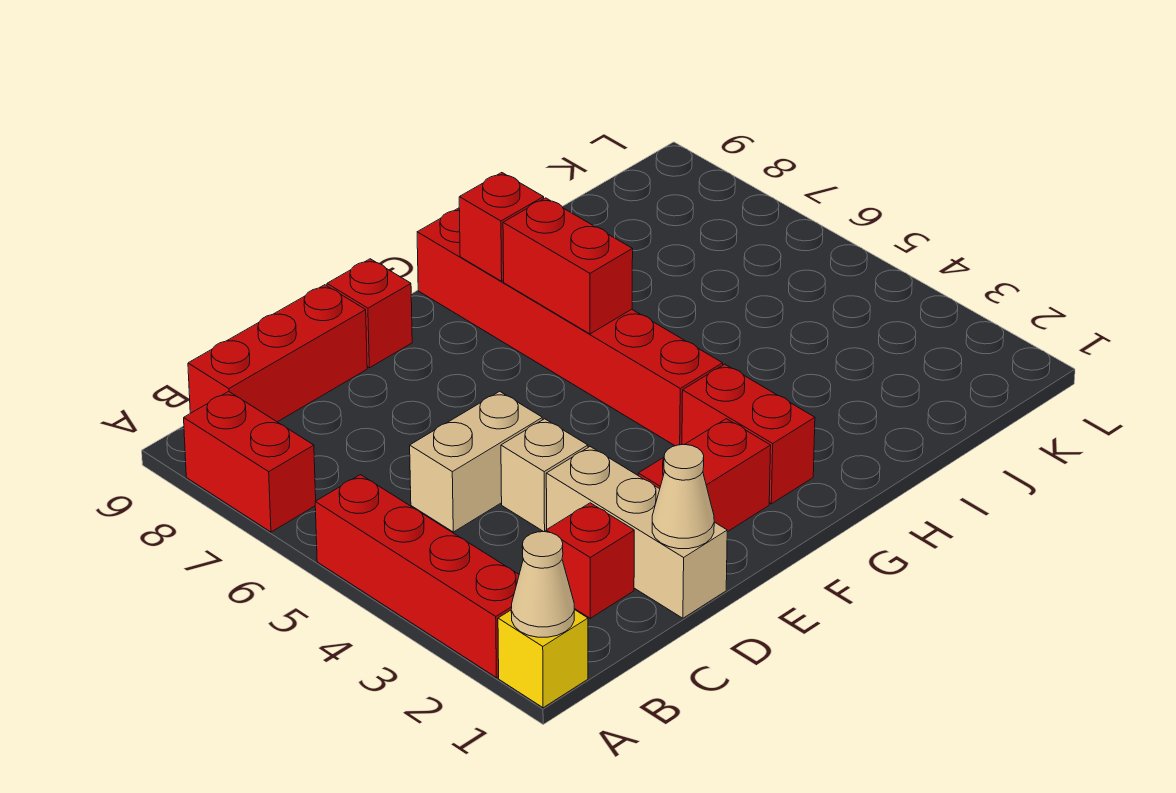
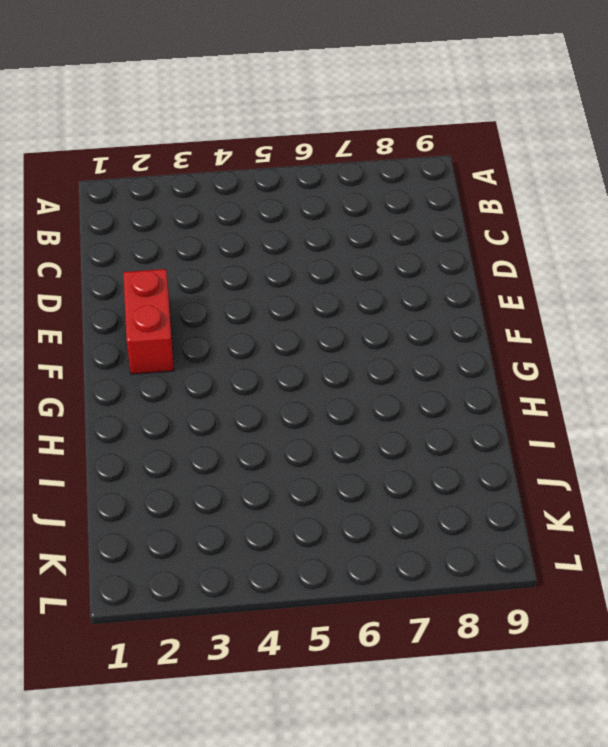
none -> yellow 1x1 brick [498,610,588,708]
none -> red 1x4 brick [315,475,519,678]
none -> red 1x2 brick [184,391,316,532]

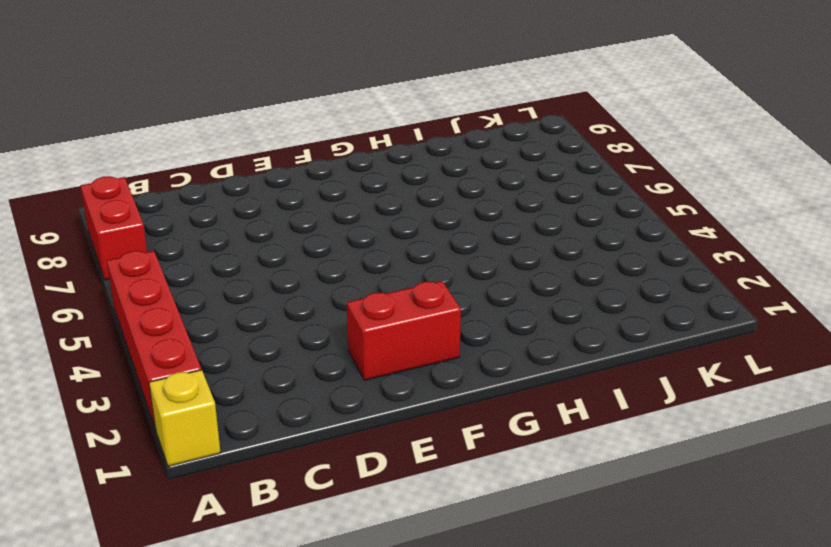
none -> red 1x3 brick [188,285,367,422]
none -> red 1x1 brick [546,503,634,618]
none -> tan 1x2 brick [410,391,543,532]

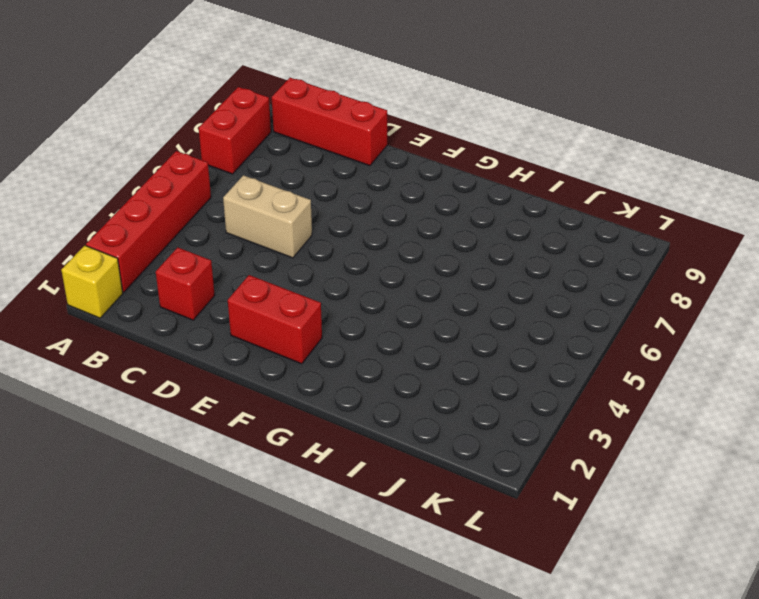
none -> tan 1x3 brick [546,447,727,618]
none -> tan 1x1 brick [501,419,588,532]
none -> red 1x1 brick [327,259,412,368]

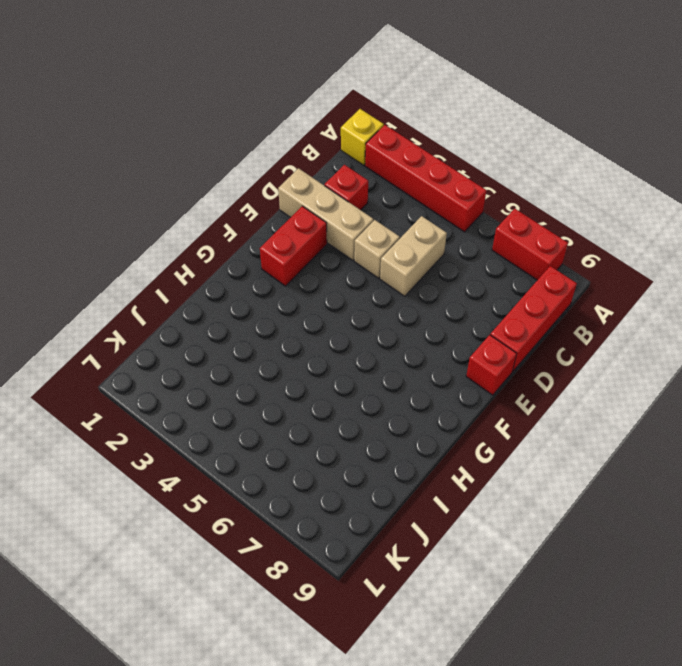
none -> red 1x2 brick [682,364,815,504]
none -> red 1x6 brick [417,208,723,446]
none -> tan 1x1 cone [511,532,574,637]

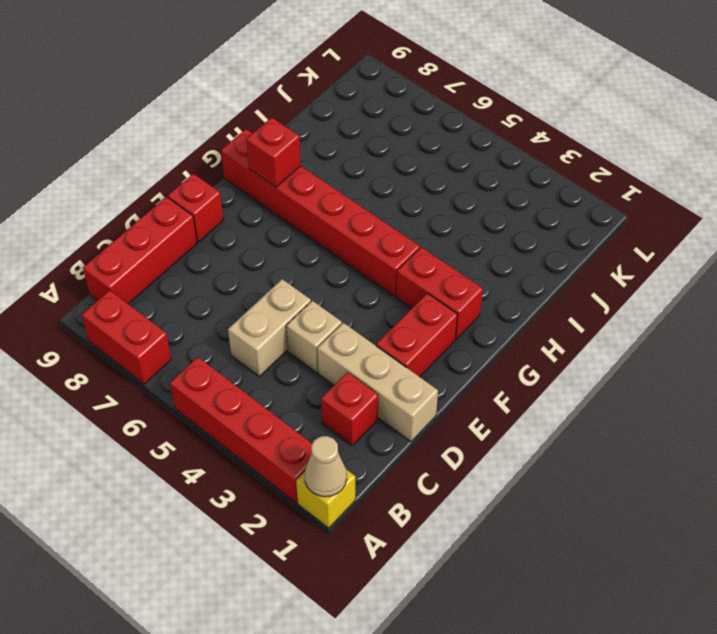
none -> tan 1x1 cone [652,445,714,549]
none -> red 1x2 brick [503,198,633,334]

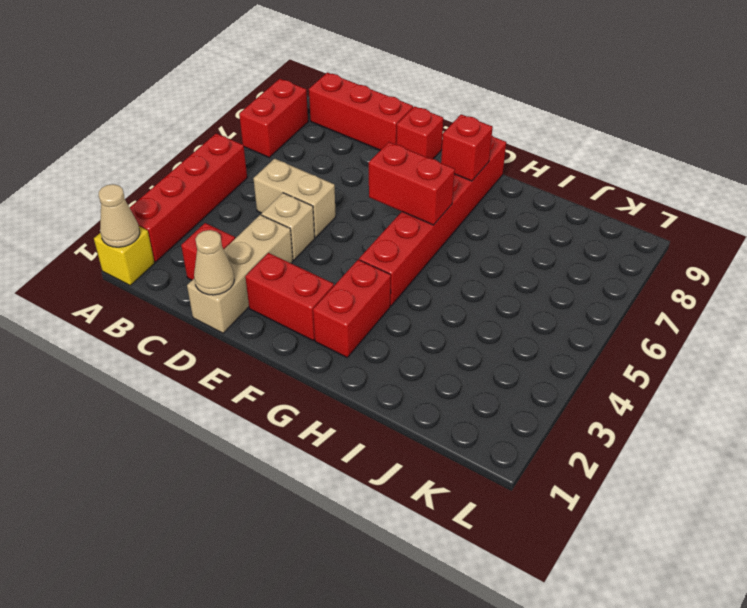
red 1x2 brick [369,142,455,225] -> red 1x2 brick turned to [503,198,633,334]

